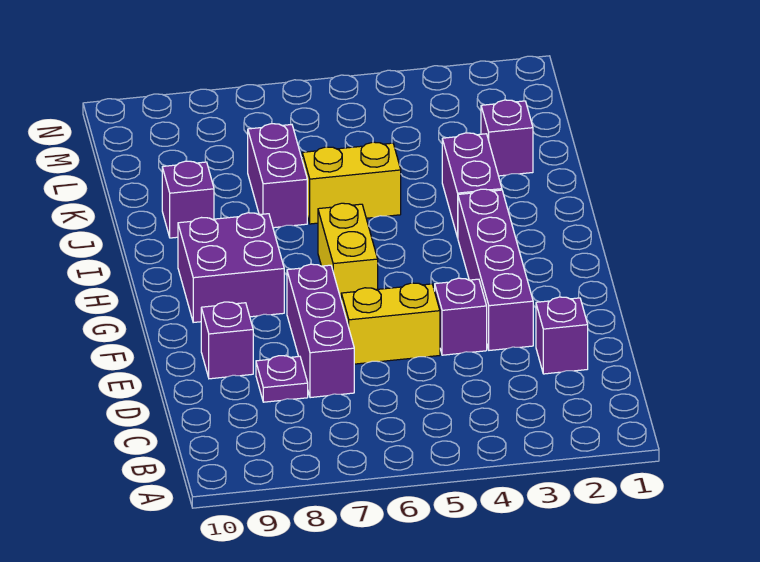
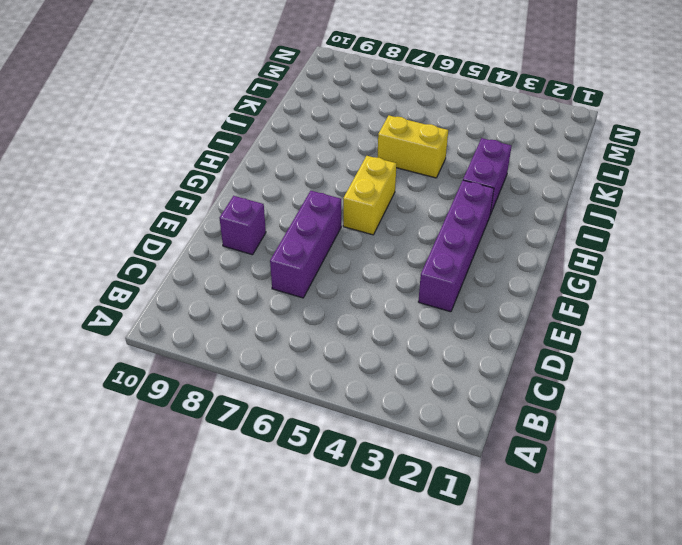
none -> purple 1x1 brick [536,297,588,374]
none -> purple 1x1 plate [256,356,308,402]
none -> purple 1x1 brick [435,278,487,355]

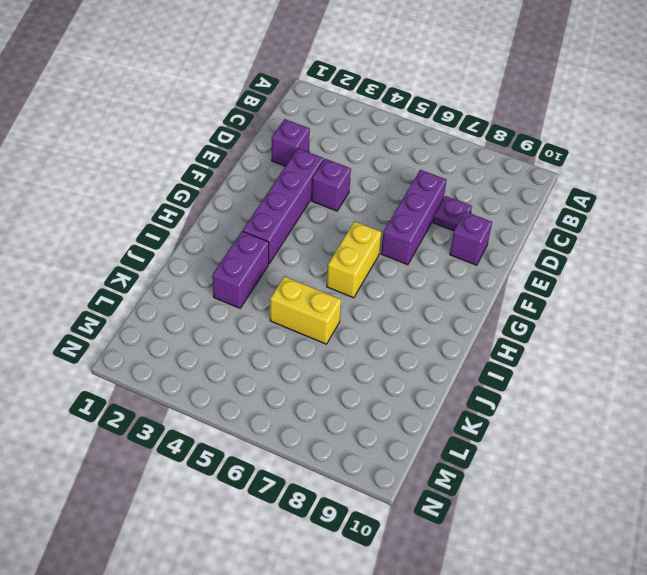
none -> yellow 1x2 brick [341,283,440,364]
none -> purple 2x2 brick [178,213,284,322]
none -> purple 1x2 brick [248,124,307,228]

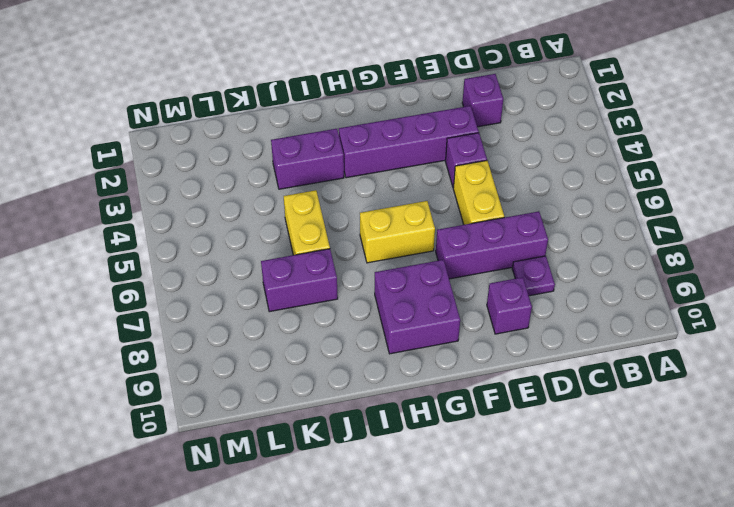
none -> purple 1x1 brick [162,161,214,238]
none -> purple 1x1 brick [481,100,533,176]

